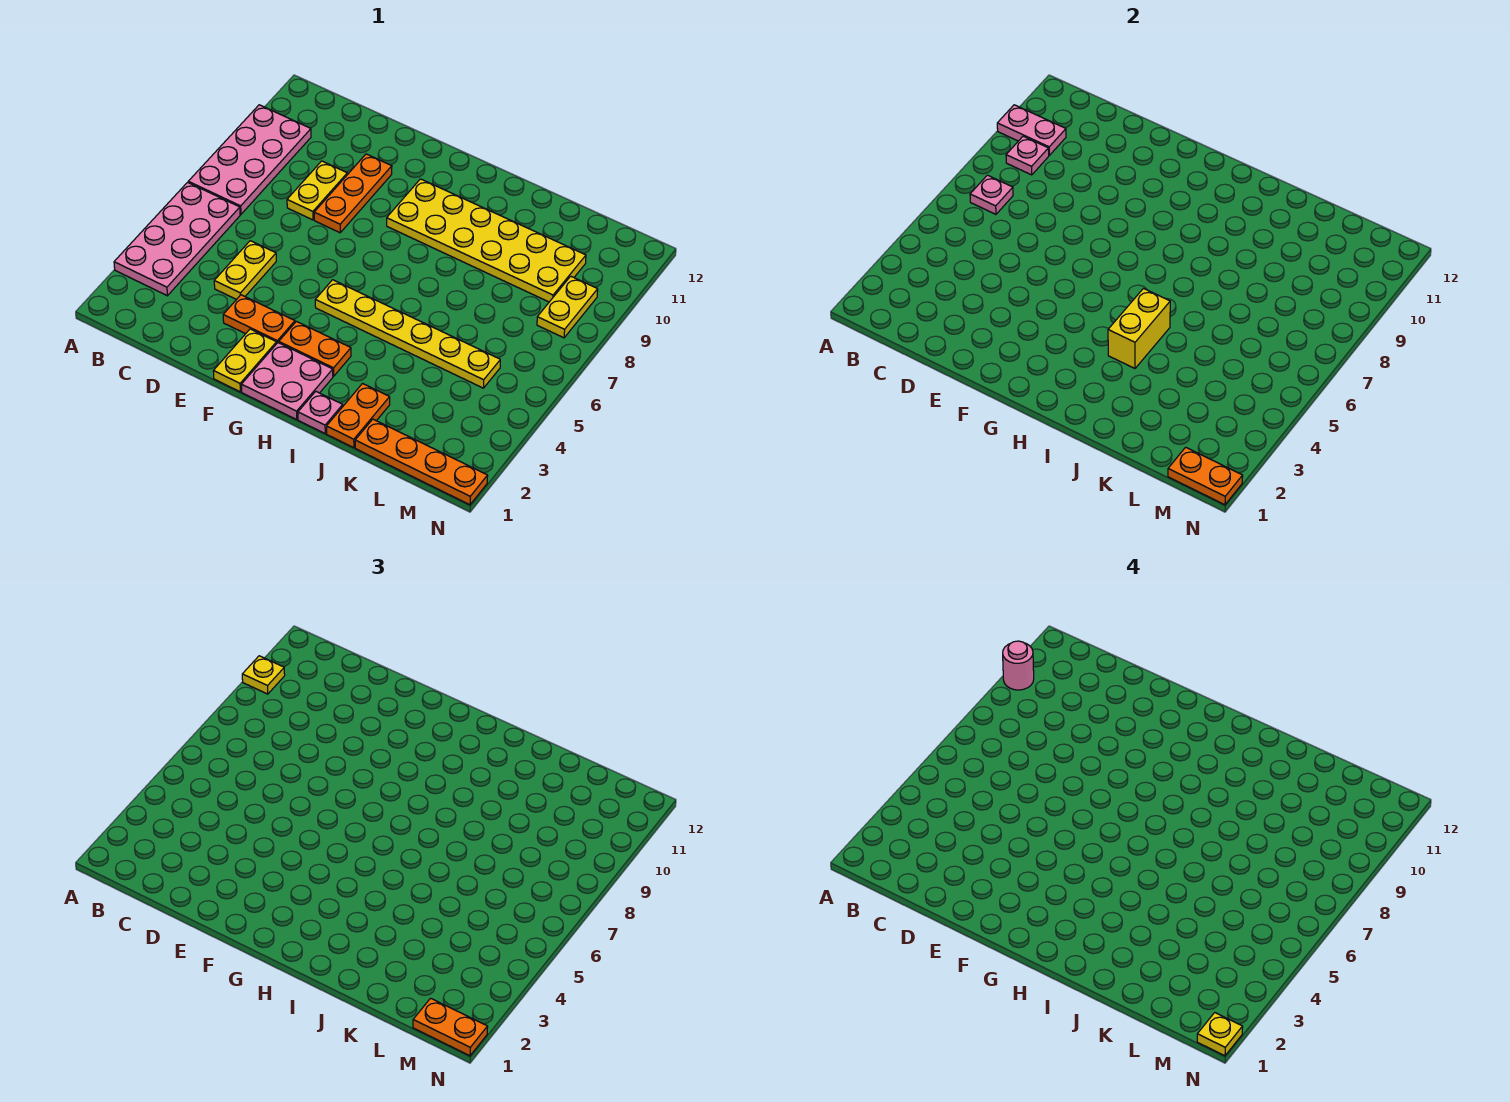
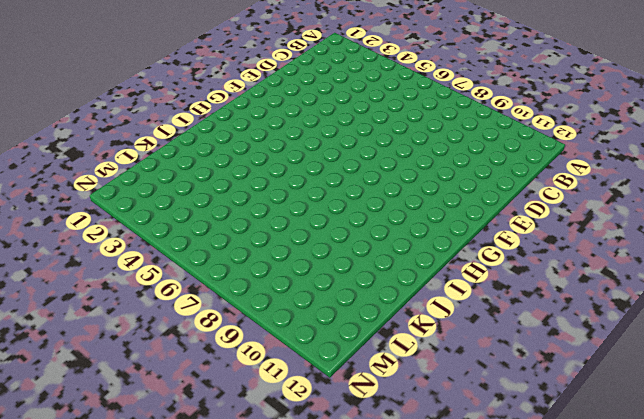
none -> pink 2x4 plate [114,182,240,296]
none -> pink 2x4 plate [188,105,311,214]
none -> yellow 1x2 plate [214,241,276,300]

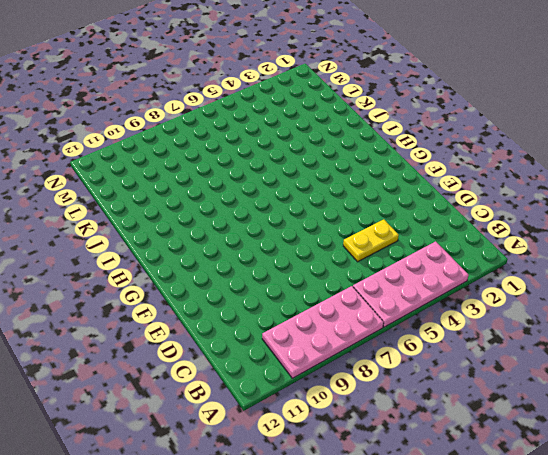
none -> yellow 1x2 plate [287,161,347,220]
none -> orange 1x2 plate [223,295,295,343]
none -> orange 1x3 plate [314,154,392,233]

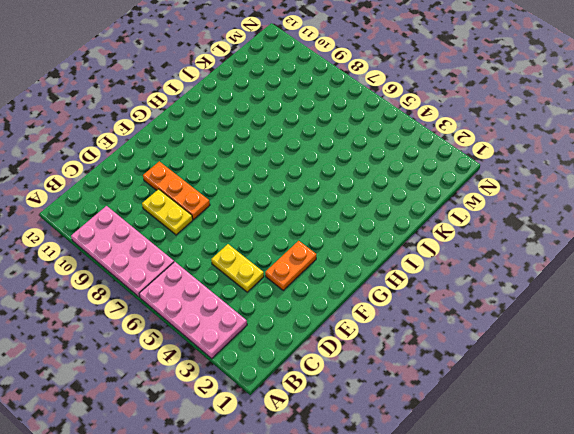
none -> yellow 1x2 plate [213,329,277,392]
none -> pink 2x2 plate [241,343,333,419]
none -> orange 1x2 plate [279,321,351,376]

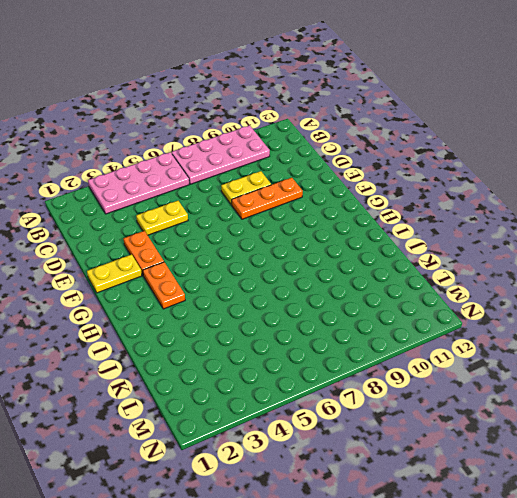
none -> pink 2x2 plate [241,343,333,419]
none -> yellow 1x6 plate [315,280,500,388]
none -> yellow 2x6 plate [387,179,586,302]

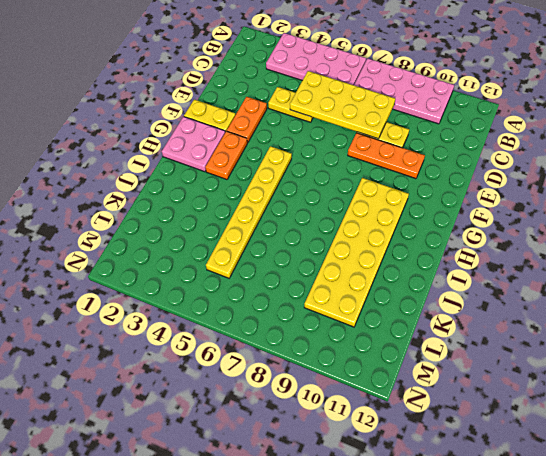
yellow 2x4 plate [290,71,395,139] -> none
none -> pink 1x1 plate [298,391,343,433]
none -> orange 1x2 plate [327,384,390,448]
none -> orange 1x4 plate [355,419,488,505]

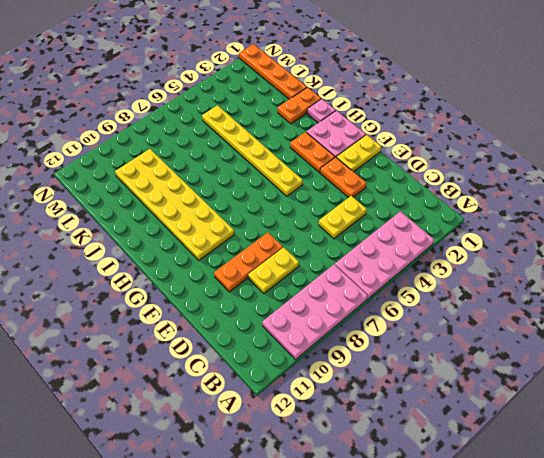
none -> yellow 1x2 plate [537,276,598,338]
none -> pink 1x2 plate [997,105,1066,155]
none -> pink 1x1 plate [970,175,1013,214]

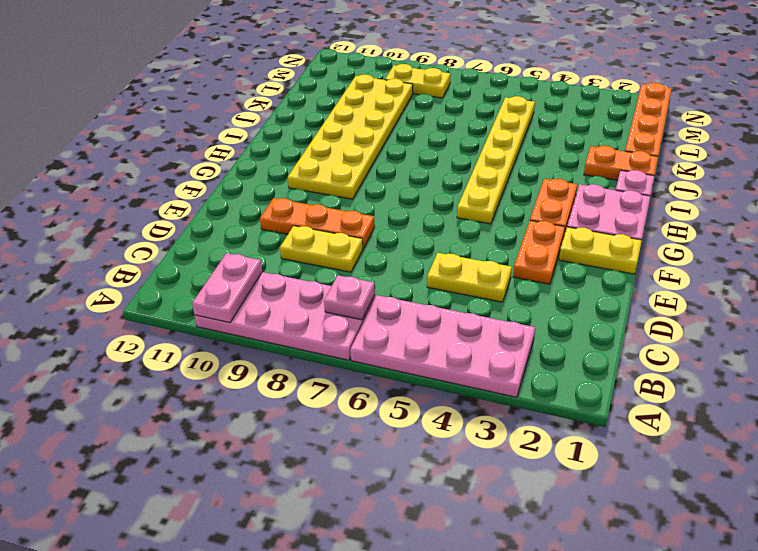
none -> pink 1x1 plate [1006,136,1049,175]
none -> yellow 1x2 brick [1108,289,1170,368]
none -> orange 1x2 plate [1168,447,1243,505]

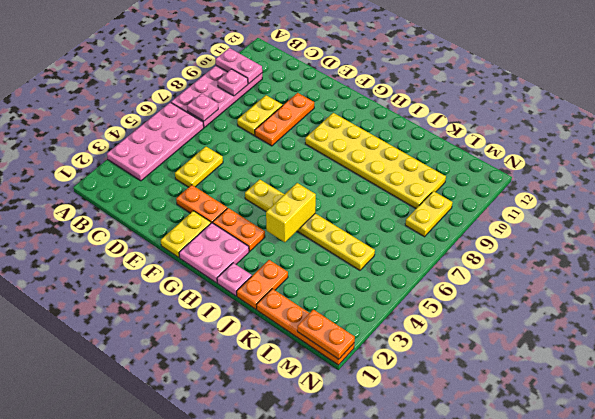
none -> yellow 1x1 plate [242,656,285,694]
none -> orange 1x2 plate [413,998,488,1056]
none -> pink 1x1 round brick [1003,641,1034,690]

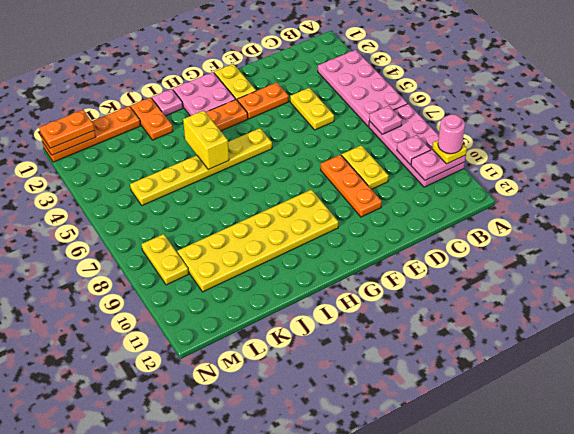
none -> yellow 1x1 plate [1197,1013,1243,1056]

